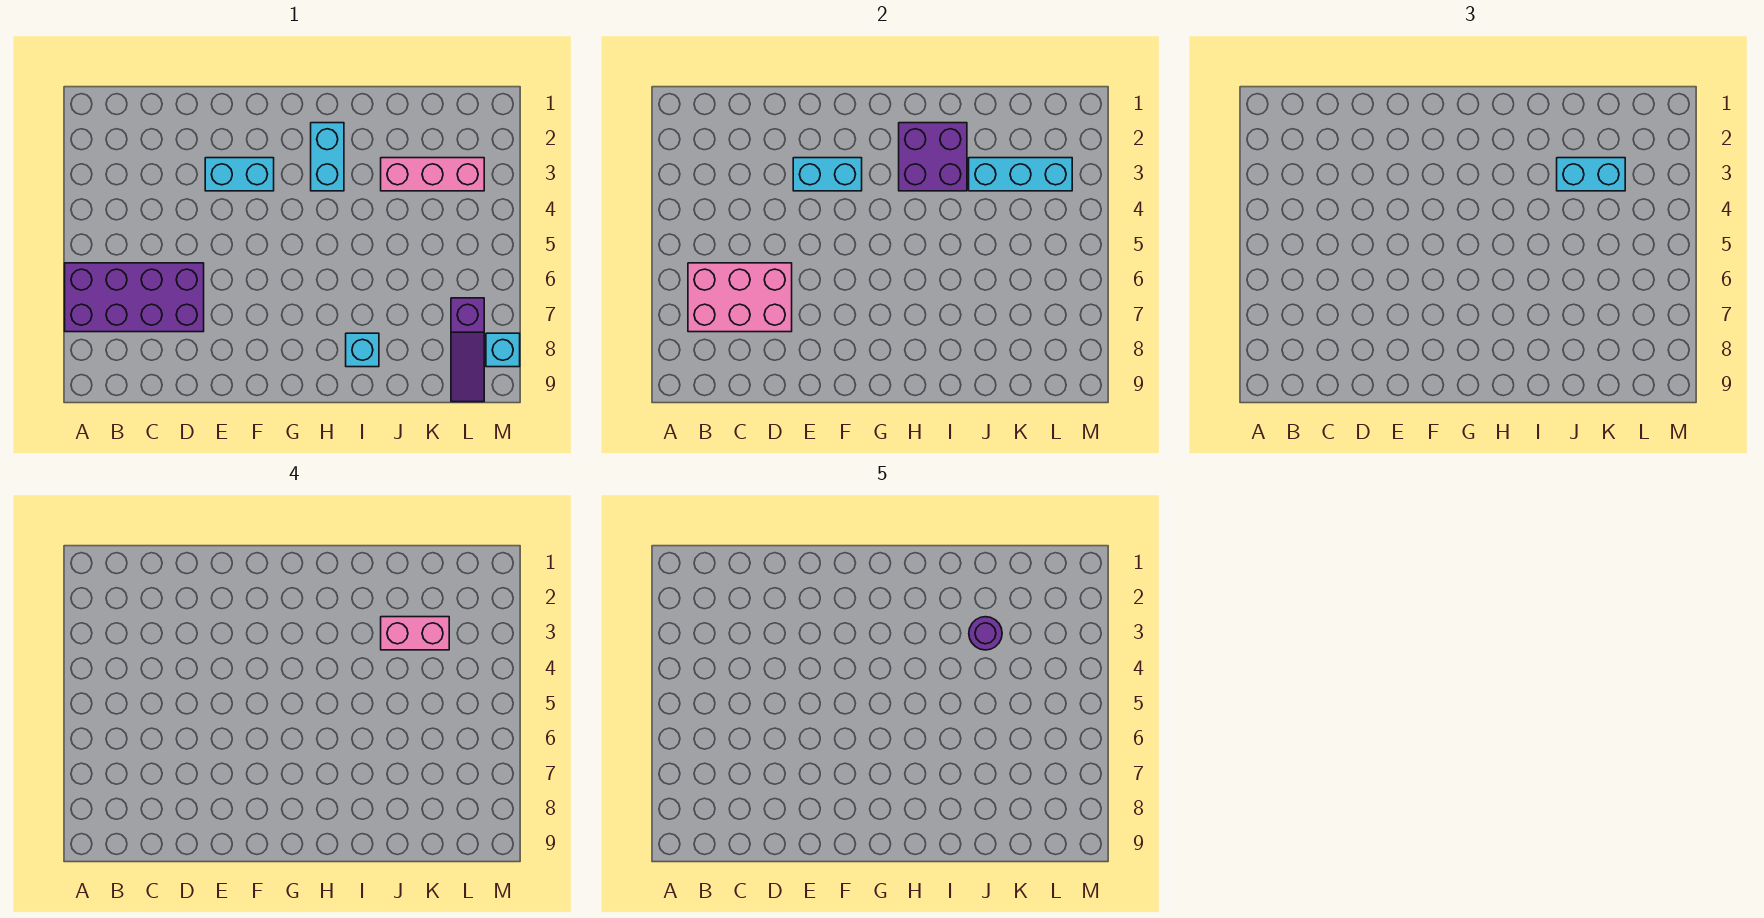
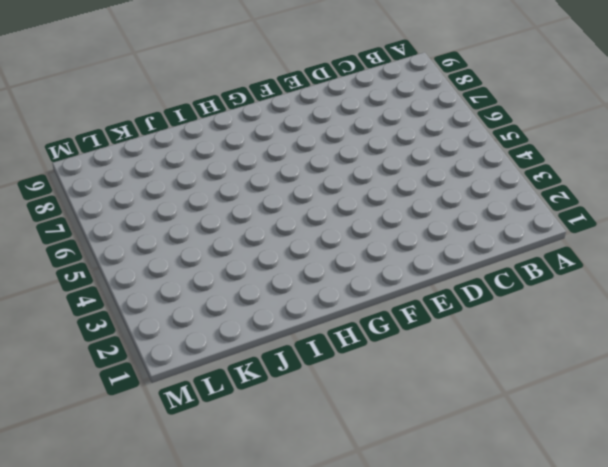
none -> purple 2x4 brick [65,263,204,332]
none -> cyan 1x2 brick [205,158,274,191]
none -> cyan 1x2 brick [311,123,344,191]

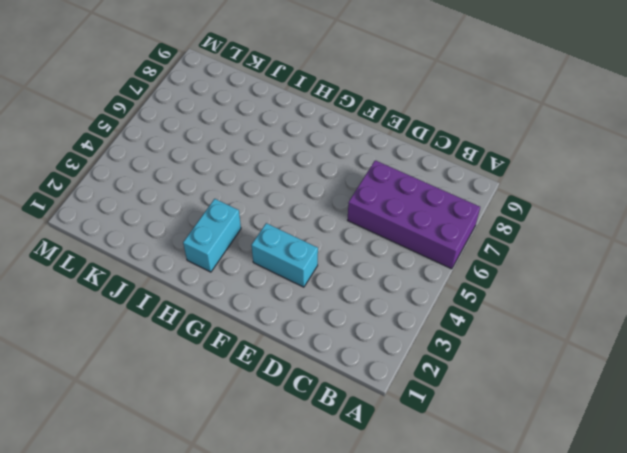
none -> cyan 1x1 brick [346,333,379,367]
none -> pink 1x3 brick [381,158,484,191]
none -> purple 1x3 slope [451,298,484,402]

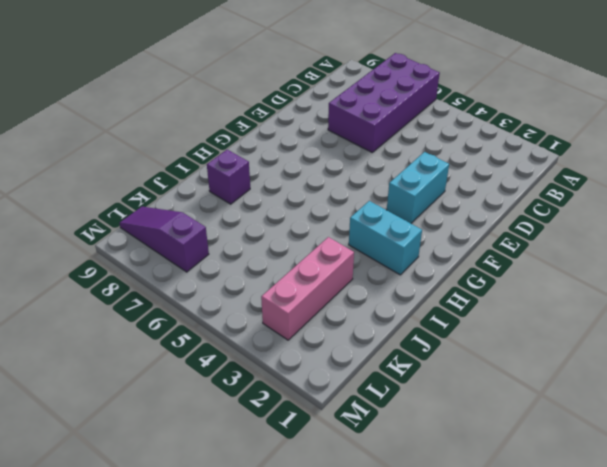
purple 1x1 brick [207,149,250,204] -> cyan 1x1 brick [346,333,379,367]
none -> cyan 1x1 brick [486,333,520,367]
none -> pink 2x3 brick [688,263,792,332]
none -> cyan 1x2 brick [793,158,862,191]

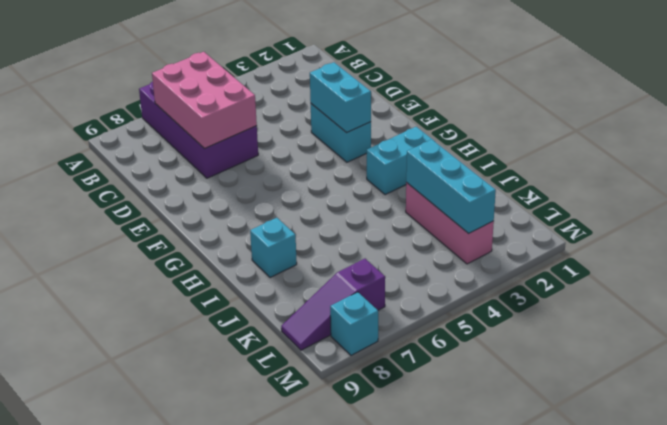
none -> purple 2x2 brick [899,123,967,191]
none -> cyan 1x2 brick [1557,158,1625,191]
none -> pink 1x2 brick [381,617,449,650]

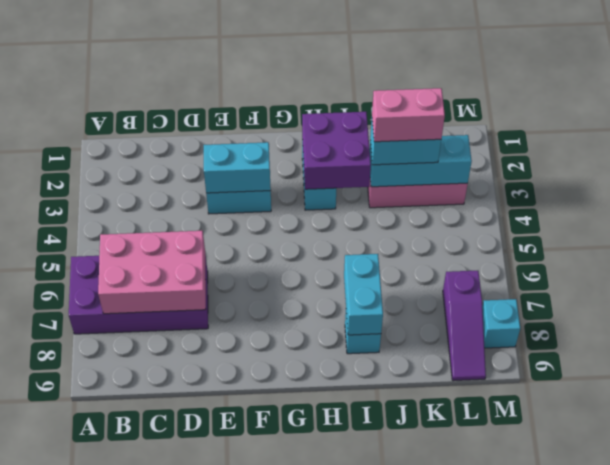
cyan 1x2 brick [344,254,383,335] -> none
none -> purple 1x1 round brick [969,617,1002,650]

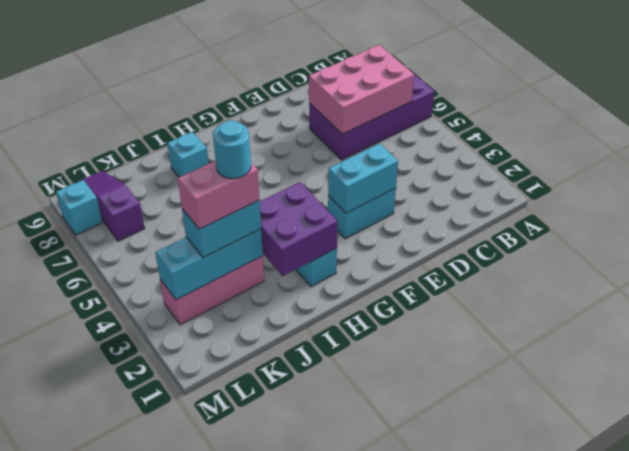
cyan 1x1 round brick [213,120,251,179] -> purple 1x1 round brick [969,617,1002,650]

